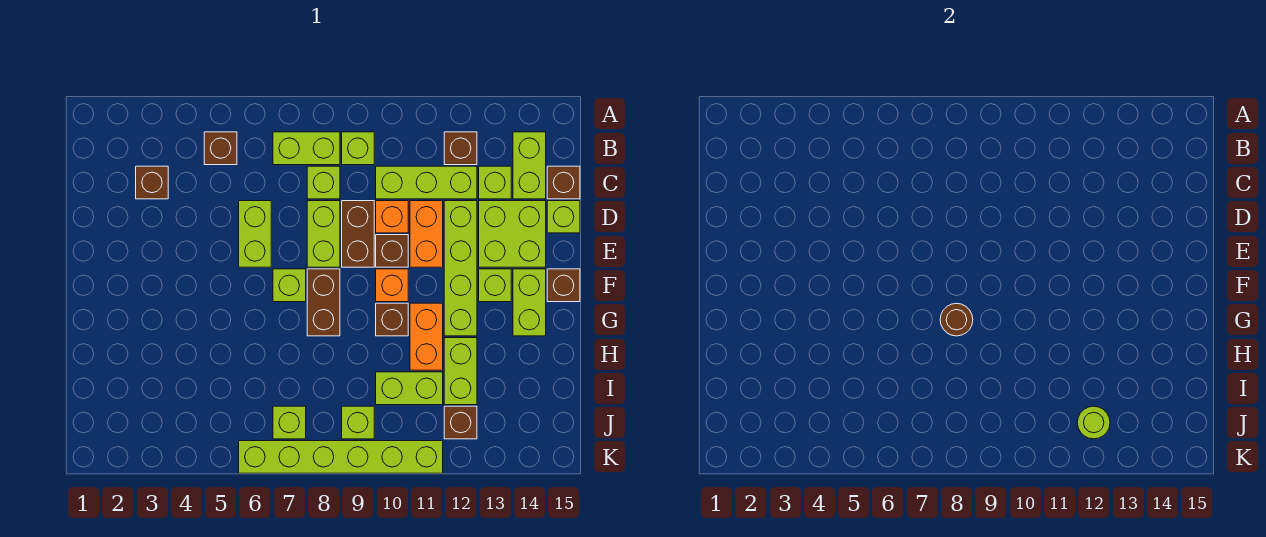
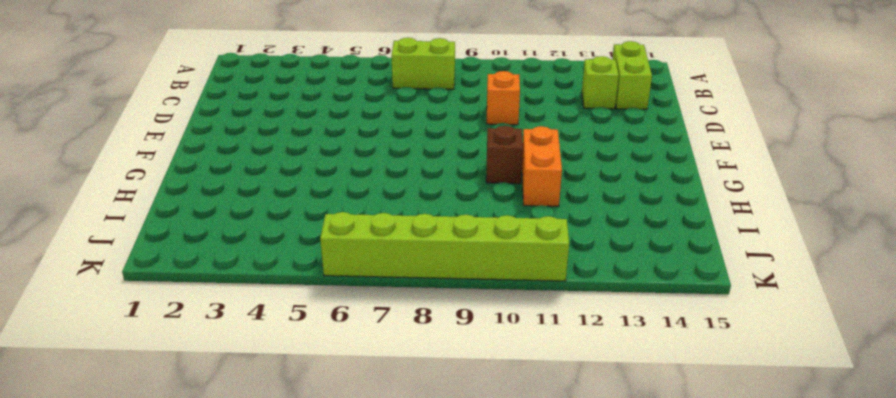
none -> brown 1x1 brick [204,132,237,165]
none -> lime 1x1 brick [342,132,374,165]
none -> brown 1x1 brick [444,132,477,165]
none -> brown 1x1 brick [136,166,168,199]

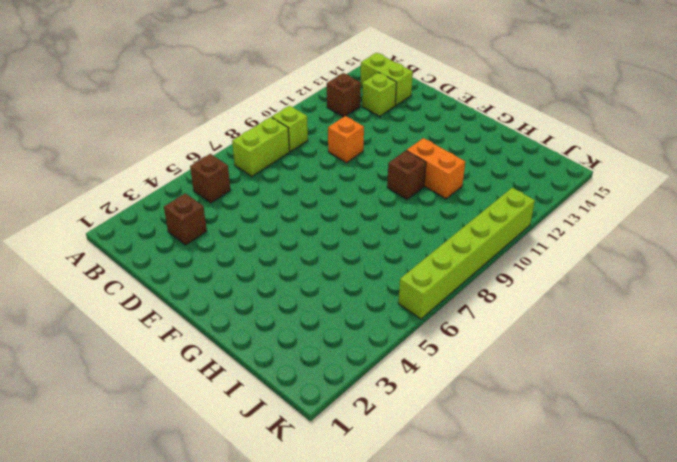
none -> lime 1x1 brick [307,166,340,199]
none -> lime 1x3 brick [376,166,477,199]
none -> brown 1x1 brick [547,166,580,199]
none -> lime 1x2 brick [239,201,271,267]

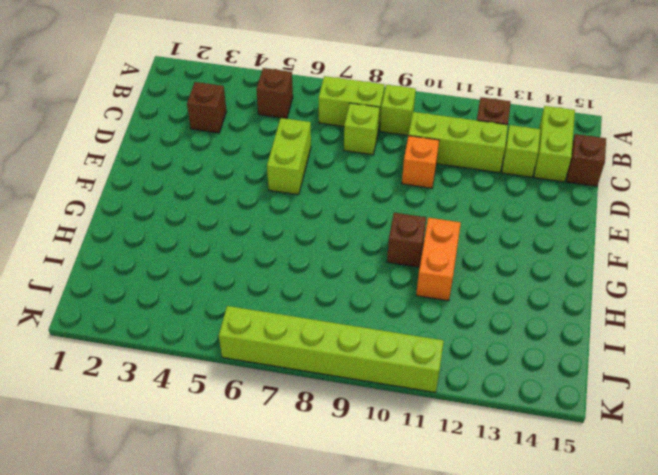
none -> lime 1x2 brick [307,201,340,267]
none -> brown 1x2 brick [342,201,374,267]
none -> orange 1x2 brick [410,201,443,267]
none -> lime 1x4 brick [444,201,477,336]

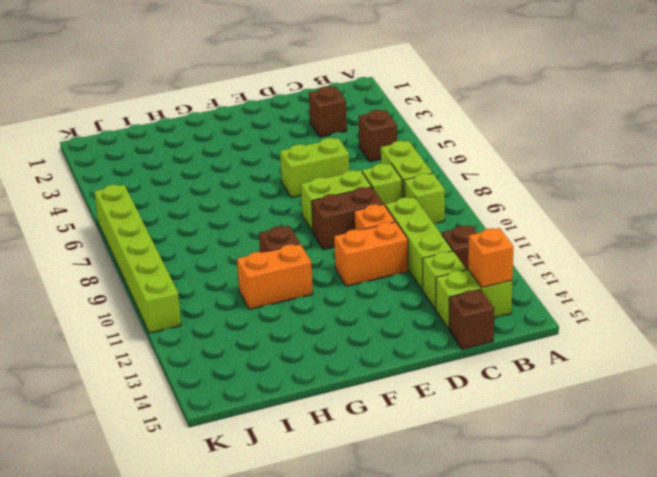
orange 1x1 brick [468,228,513,287] -> orange 1x1 brick moved to [376,269,408,302]
none -> lime 1x4 brick [444,201,477,336]
none -> lime 2x2 brick [479,201,546,267]
none -> lime 1x1 brick [547,201,580,233]
none -> brown 1x1 brick [376,235,408,267]

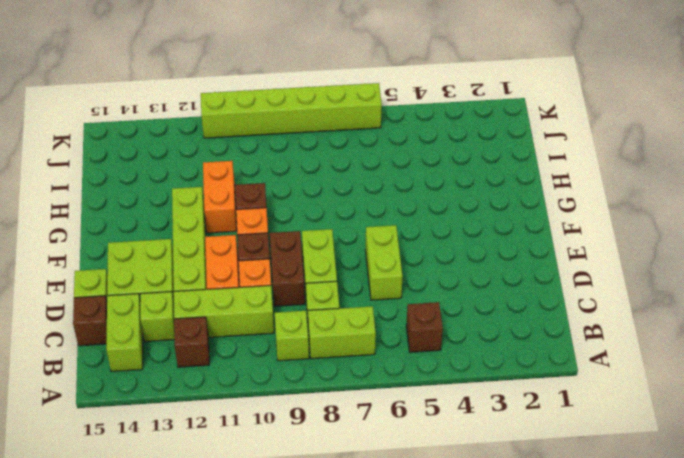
none -> brown 1x1 brick [136,166,168,199]
none -> lime 1x1 brick [273,269,306,302]
none -> brown 1x2 brick [307,269,340,336]
none -> lime 1x1 brick [479,269,511,302]

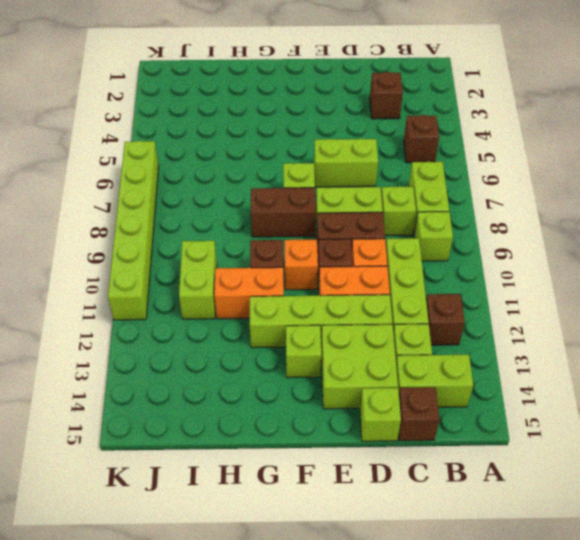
none -> lime 1x2 brick [513,269,546,336]
none -> brown 1x1 brick [547,269,580,302]
none -> lime 1x2 brick [444,338,477,405]
none -> lime 1x1 brick [273,406,306,439]

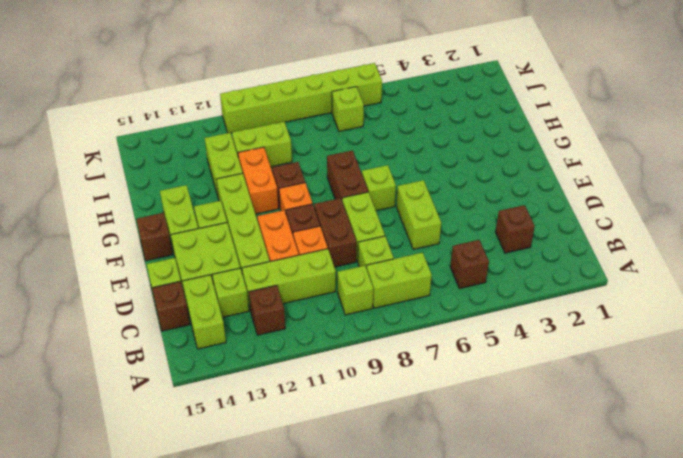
none -> lime 1x1 brick [342,406,374,439]
none -> brown 1x1 brick [444,406,477,439]
none -> brown 1x1 round brick [940,303,973,336]
none -> lime 1x1 round brick [1077,406,1110,439]

